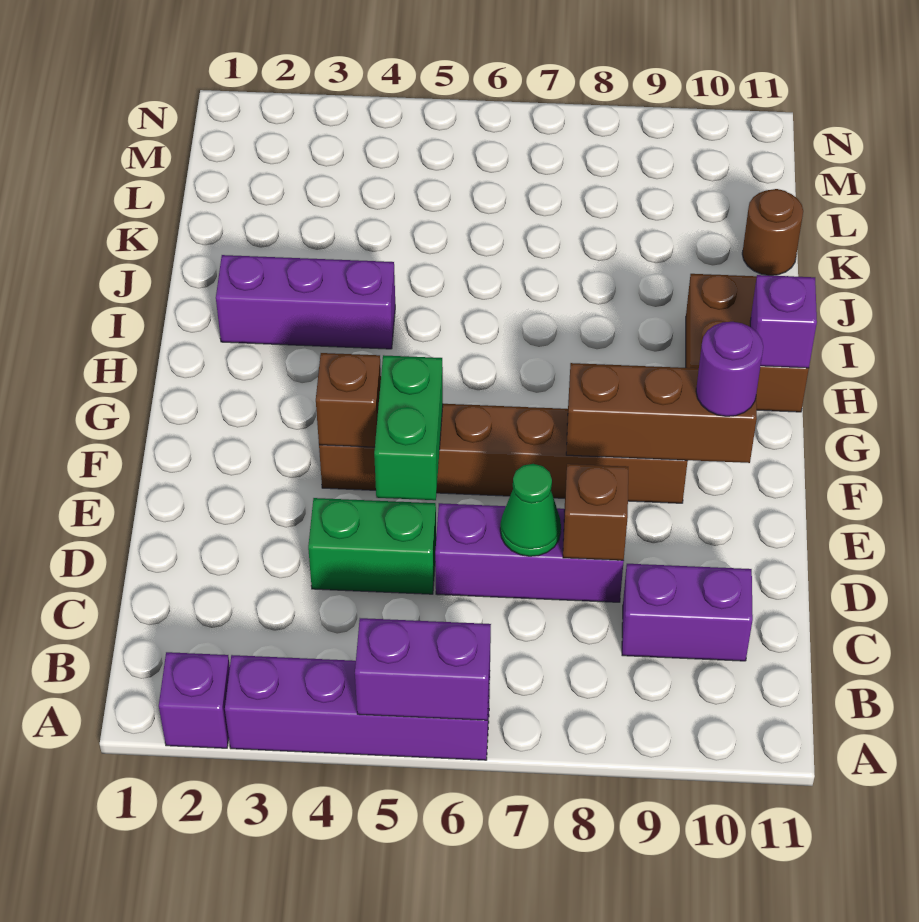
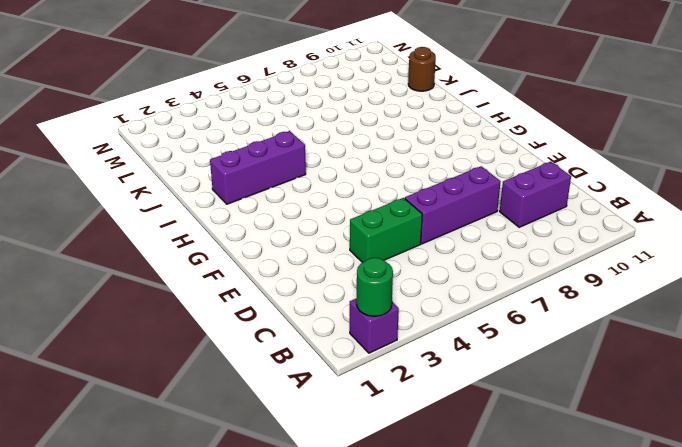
green 1x1 round brick [357,258,393,316] -> none
none -> purple 1x4 brick [225,655,490,760]
none -> brown 1x6 brick [319,404,688,503]
none -> brown 2x2 brick [686,274,809,412]

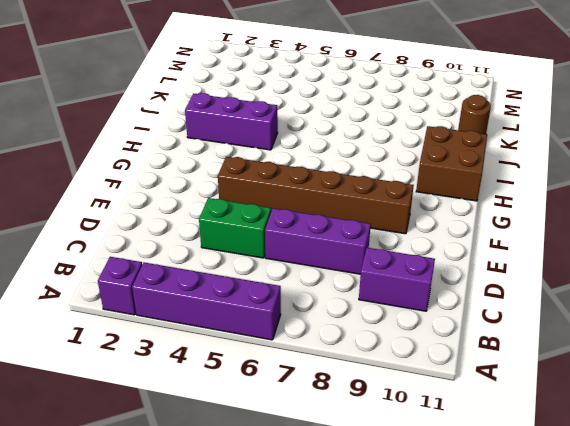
none -> purple 1x2 brick [355,618,491,720]
none -> green 1x1 cone [500,464,561,556]
none -> brown 1x1 brick [563,464,628,560]

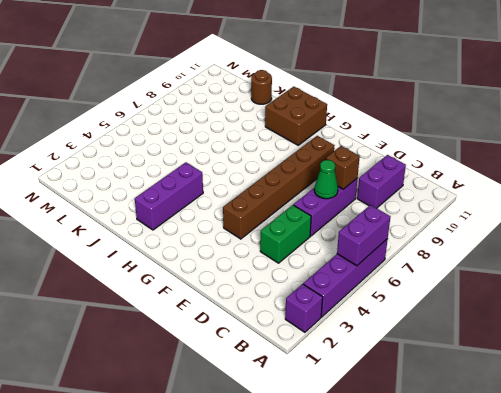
none -> green 1x2 brick [374,355,443,500]
none -> brown 1x1 brick [316,353,381,447]
none -> brown 1x3 brick [566,363,757,463]

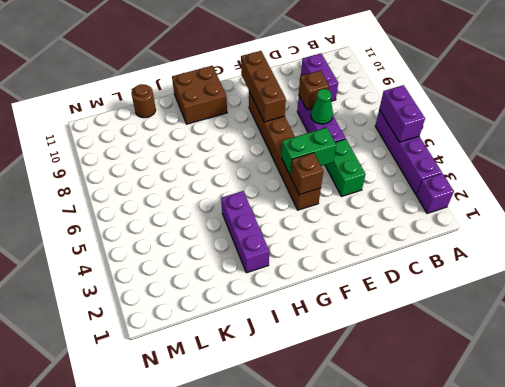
none -> purple 1x1 brick [750,275,817,368]
none -> purple 1x1 round brick [696,322,763,416]

